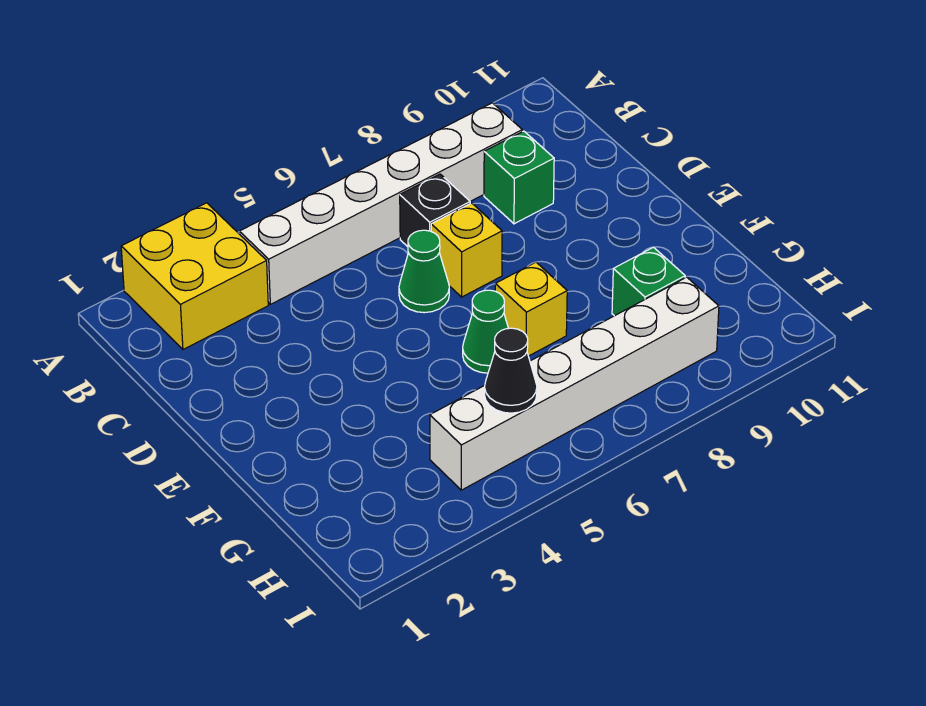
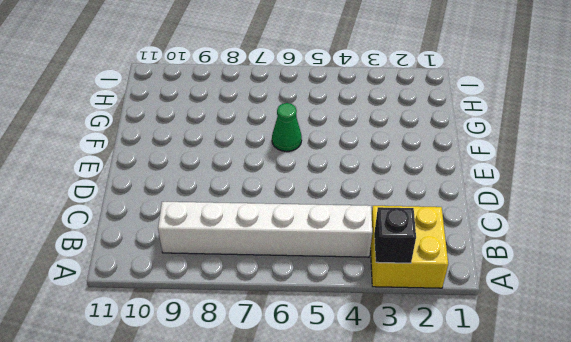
black 1x1 brick [374,207,416,263] -> black 1x1 brick moved to [400,174,470,247]
none -> green 1x1 brick [484,131,554,224]
none -> green 1x1 cone [399,230,449,313]

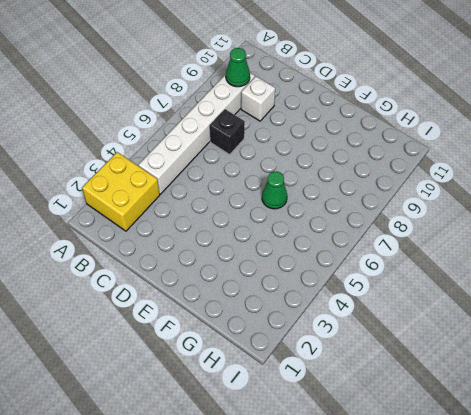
green 1x1 cone [226,48,250,87] -> green 1x1 cone moved to [399,230,449,313]
white 1x1 brick [241,76,275,121] -> green 1x1 brick [484,131,554,224]
none -> yellow 1x1 brick [431,203,502,297]
none -> yellow 1x1 brick [495,262,567,356]

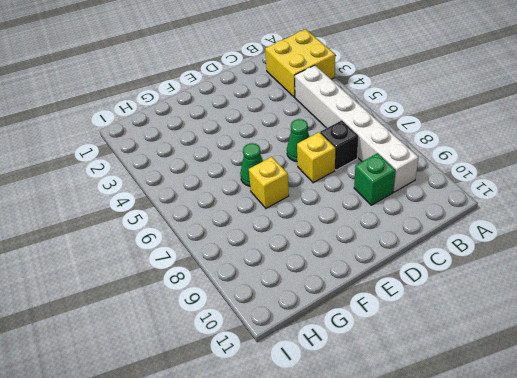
none -> green 1x1 brick [612,247,685,316]
none -> white 1x6 brick [430,277,719,490]

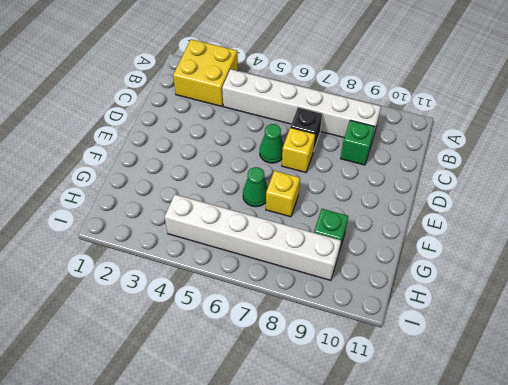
none -> black 1x1 cone [484,328,537,413]

